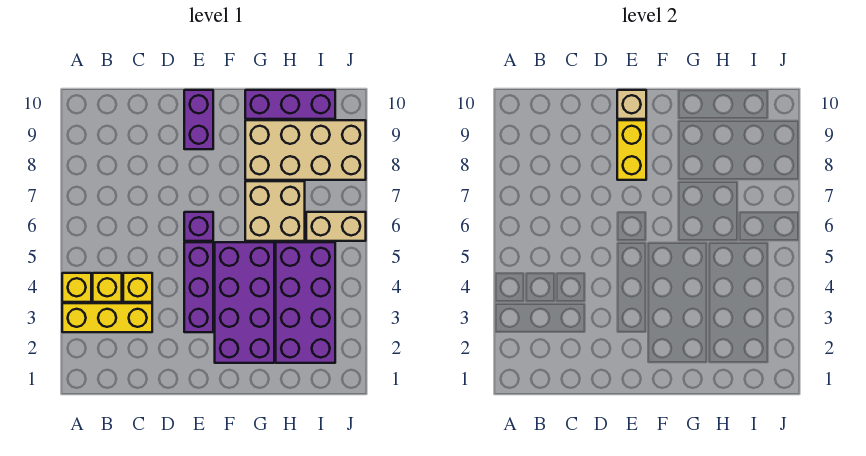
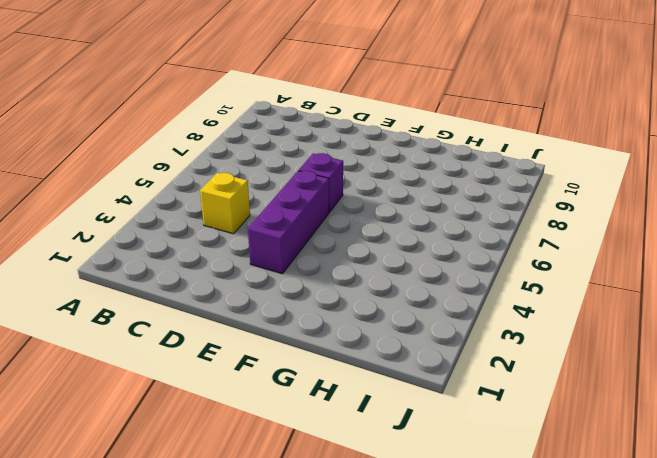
none -> yellow 1x3 brick [62,303,152,332]
none -> yellow 1x1 brick [62,273,91,302]
none -> yellow 1x1 brick [93,273,122,302]

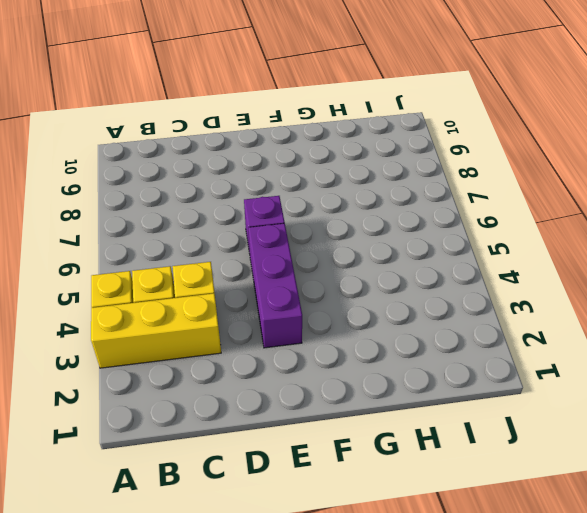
none -> purple 1x2 brick [184,90,213,149]
none -> purple 2x4 brick [215,242,274,363]
none -> tan 2x2 brick [245,181,305,241]

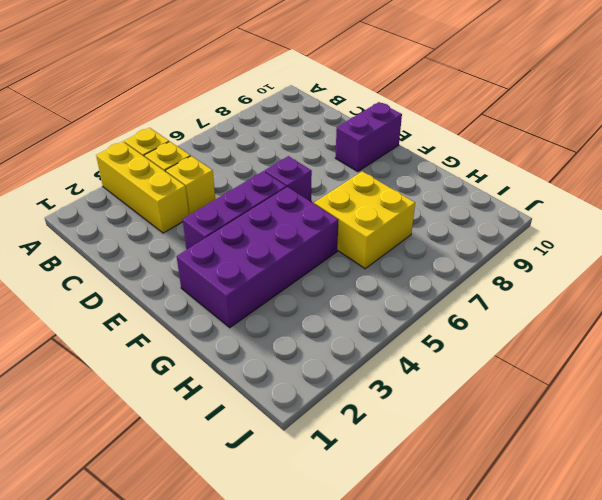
yellow 2x2 brick [314,171,415,269] -> tan 2x2 brick [245,181,305,241]
none -> tan 2x4 brick [245,120,366,180]
none -> purple 1x3 brick [245,90,335,119]
none -> purple 2x4 brick [276,242,335,363]

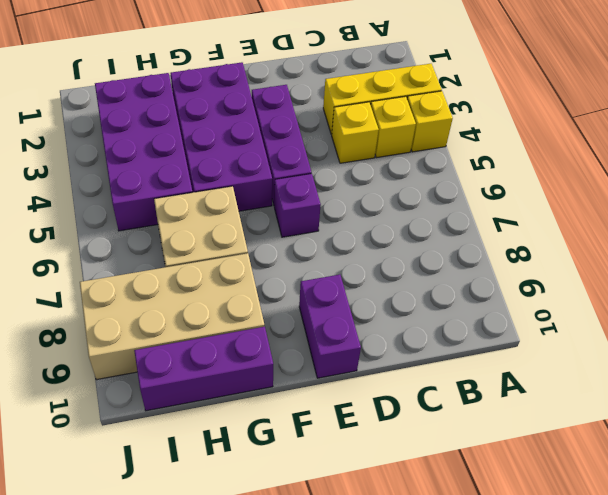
none -> tan 1x2 brick [306,212,366,241]
none -> yellow 1x2 brick [617,120,646,180]
none -> tan 1x1 brick [617,90,646,119]

